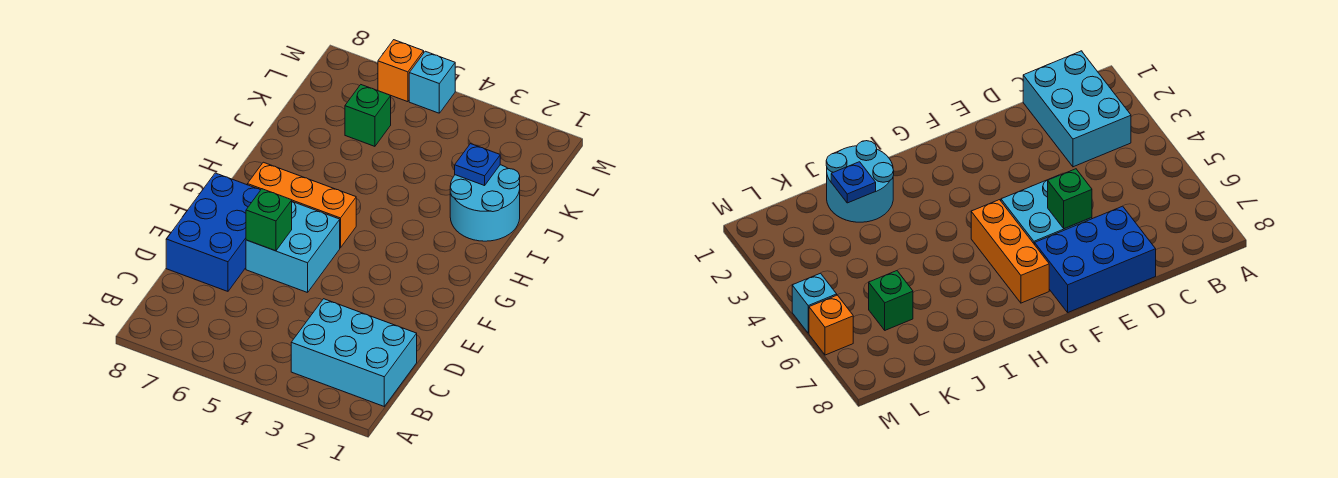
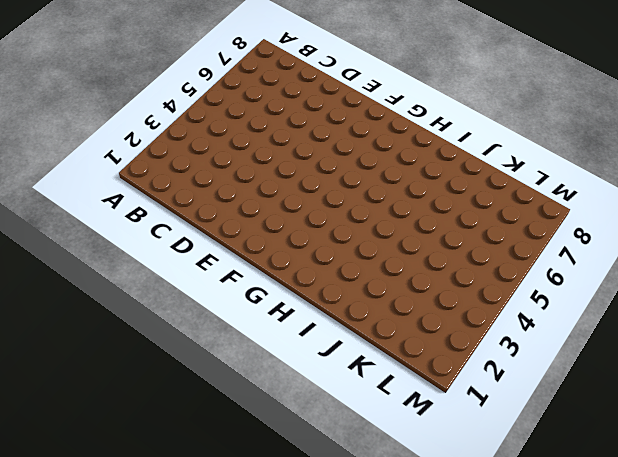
none -> cyan 2x3 brick [291,299,417,406]
none -> blue 2x3 brick [166,173,260,291]

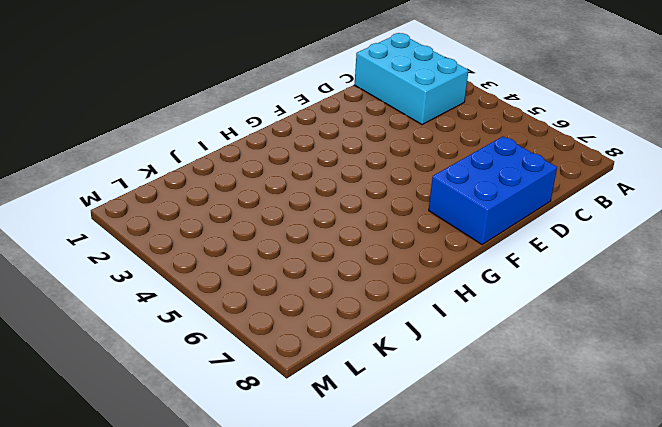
none -> cyan 2x2 brick [246,202,340,293]
none -> orange 1x3 brick [247,162,356,248]

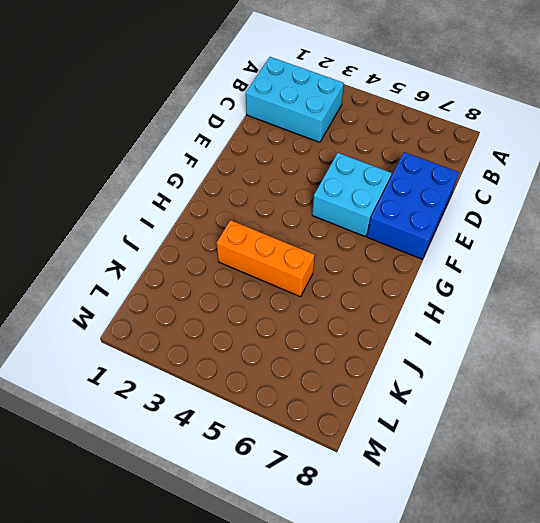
orange 1x3 brick [216,220,315,297] -> orange 1x3 brick moved to [247,162,356,248]
none -> cyan 2x2 round brick [450,165,520,241]
none -> green 1x1 brick [345,85,391,146]

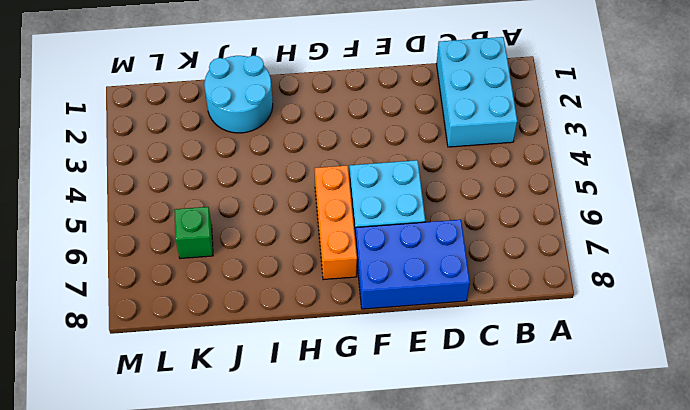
none -> cyan 1x1 brick [409,51,455,113]
none -> orange 1x1 brick [378,40,424,102]

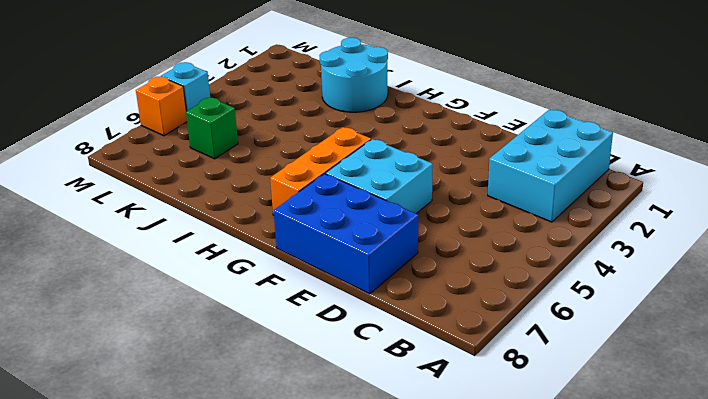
none -> green 1x1 brick [246,189,292,251]
none -> blue 1x1 plate [455,144,500,186]

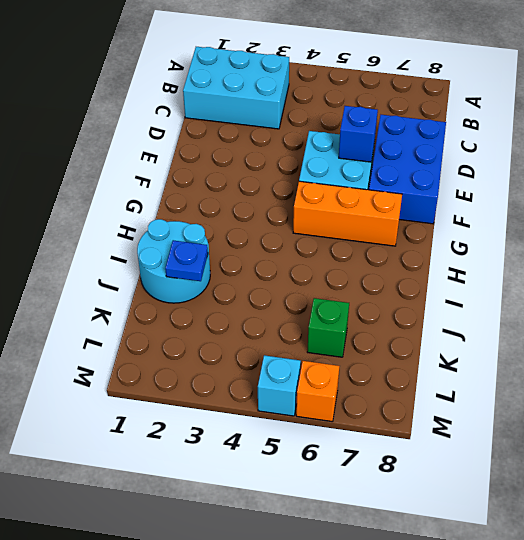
blue 1x1 brick [339,106,378,162] -> green 1x1 brick [246,189,292,251]

